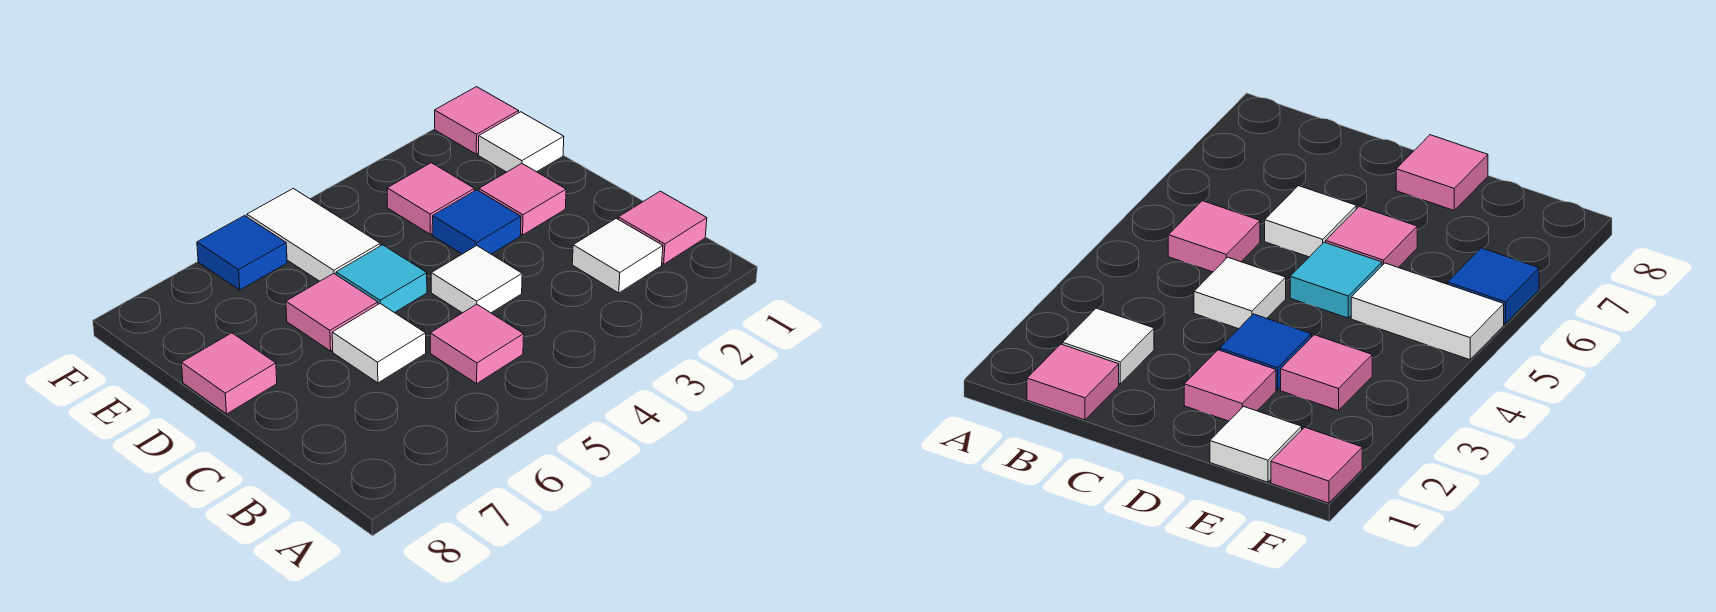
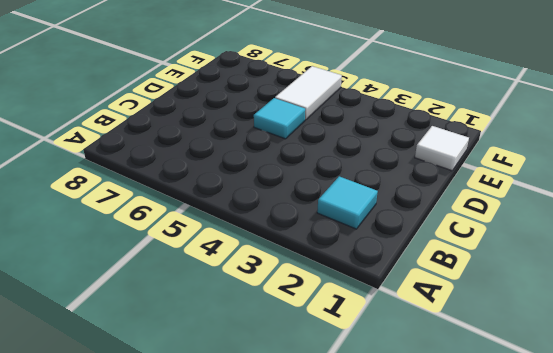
cyan 1x1 tile [317,176,378,229] -> white 1x1 tile [572,218,663,293]
none -> pink 1x1 tile [618,191,707,264]
none -> pink 1x1 tile [430,304,524,384]
none -> white 1x1 tile [431,246,522,313]

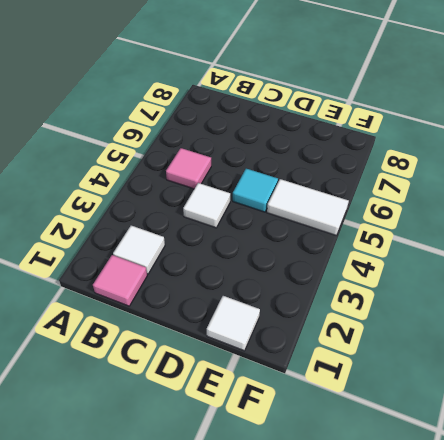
none -> white 1x1 tile [332,304,426,383]
none -> pink 1x1 tile [479,164,566,235]
none -> blue 1x1 tile [432,190,521,254]

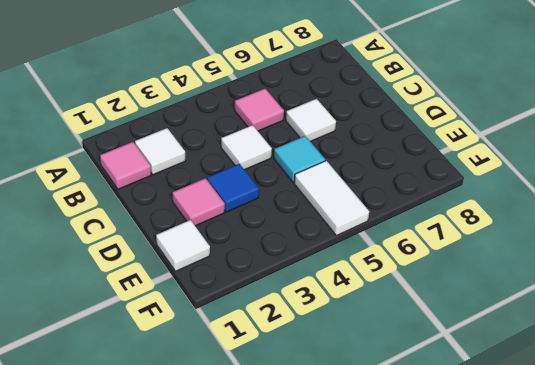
none -> pink 1x1 tile [286,273,378,351]
none -> pink 1x1 tile [182,333,277,414]
none -> pink 1x1 tile [387,163,474,234]

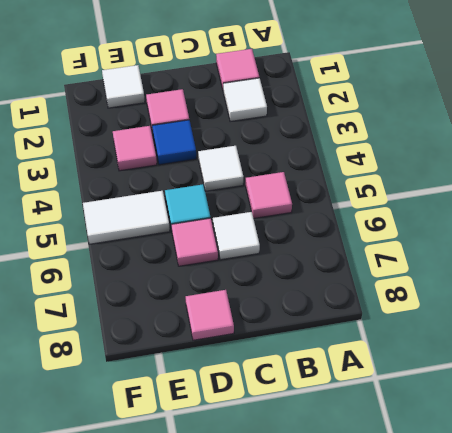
none -> pink 1x1 tile [435,87,519,154]
none -> blue 1x1 tile [197,216,287,290]

